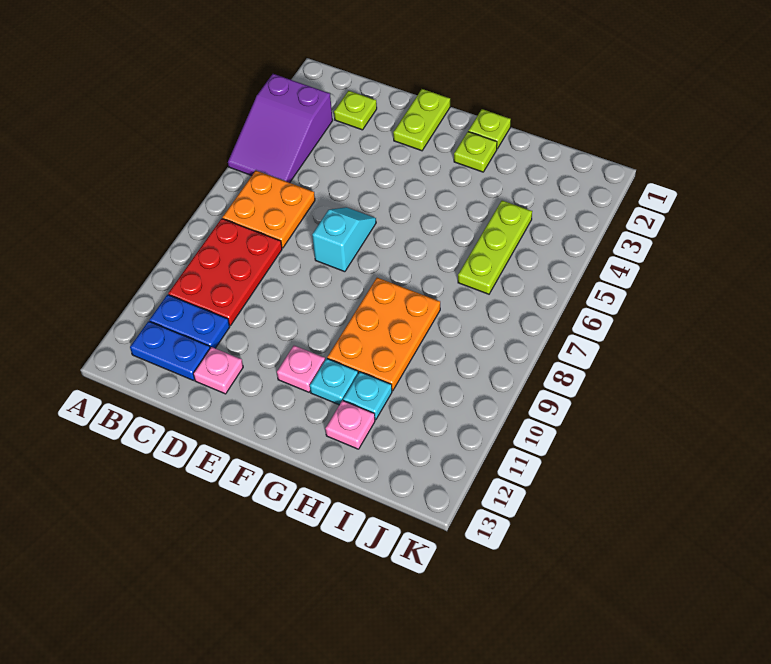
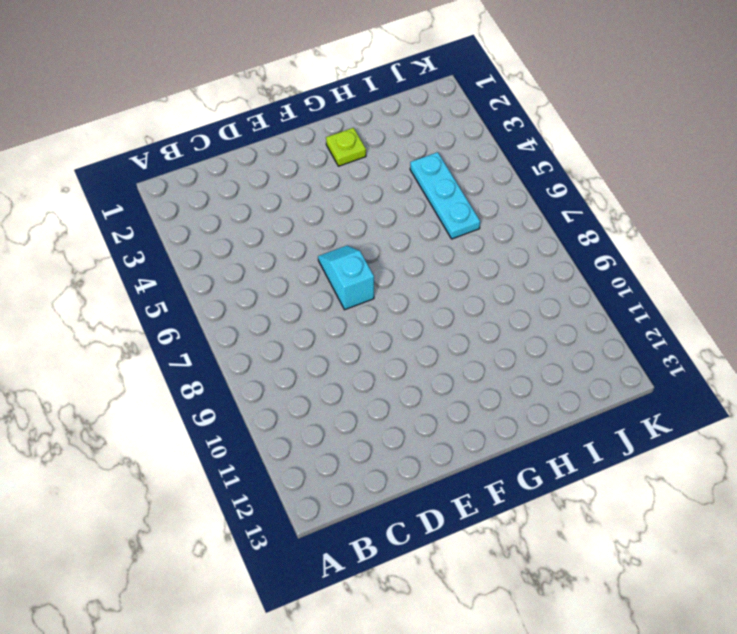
cyan 1x3 plate [410,152,480,239] -> lime 1x3 plate [458,201,532,294]
none -> purple 2x3 slope [228,74,333,183]
none -> orange 2x2 plate [222,171,315,248]
none -> red 2x3 plate [168,218,282,326]

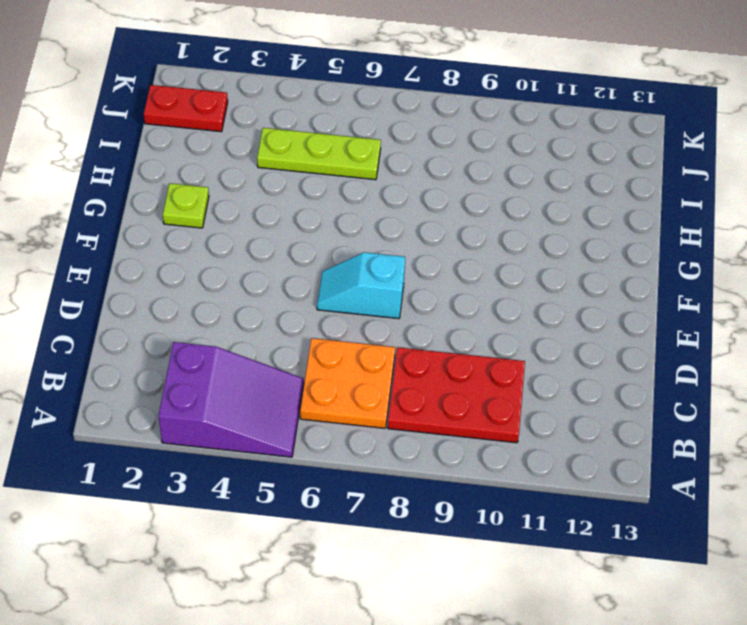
red 1x2 plate [144,85,228,132] -> none
none -> blue 1x2 plate [149,295,230,348]
none -> blue 1x2 plate [130,321,210,380]
none -> lime 1x1 plate [334,91,377,130]

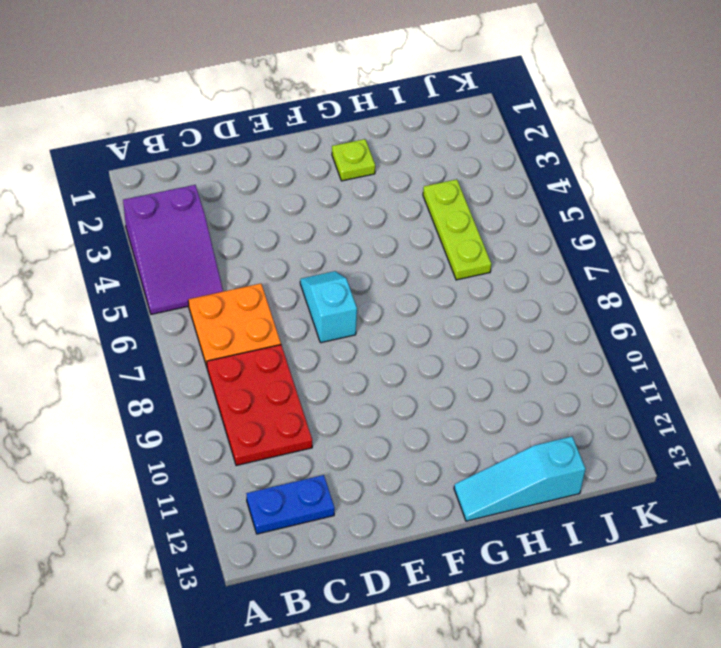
cyan 1x3 slope [454,437,586,521] -> none
none -> blue 1x2 plate [149,295,230,348]
none -> lime 1x1 plate [334,91,377,130]
none -> pink 1x1 plate [193,347,243,394]

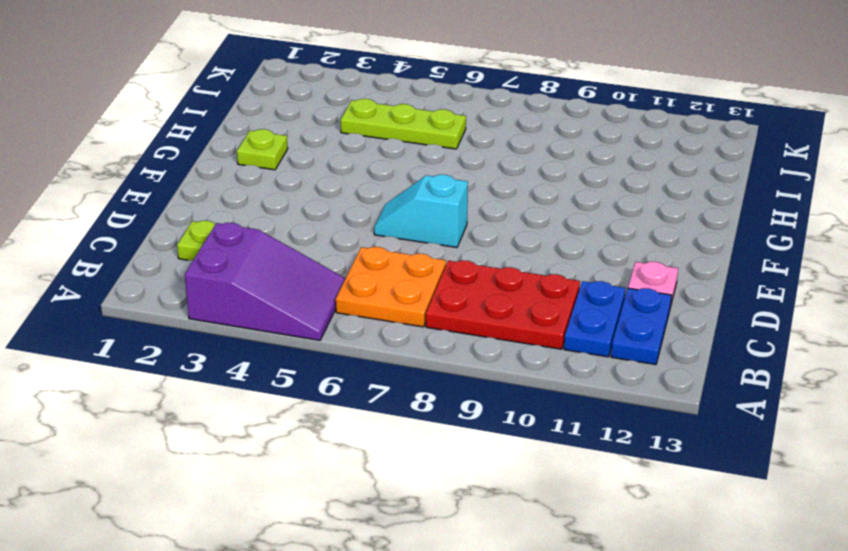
none -> lime 1x2 plate [393,89,450,151]
none -> pink 1x1 plate [277,346,325,392]
none -> lime 1x1 plate [468,109,511,149]

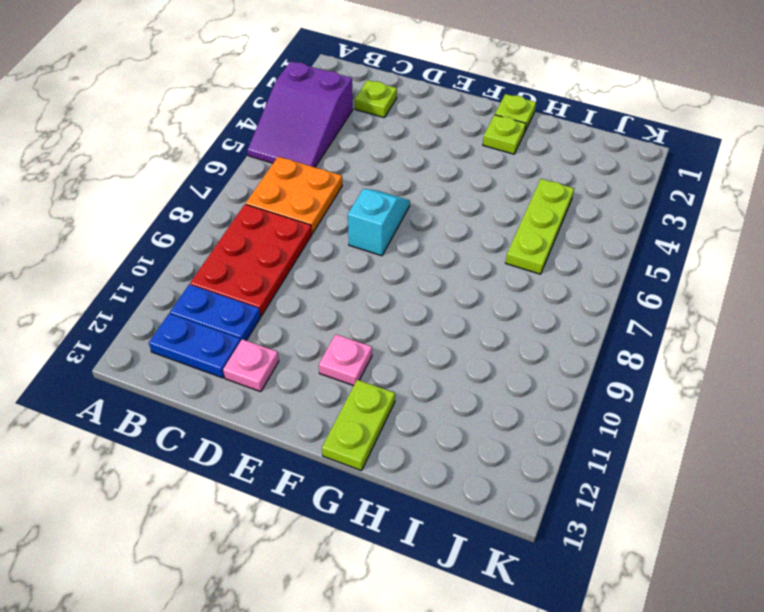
lime 1x2 plate [322,380,395,471] -> lime 1x2 plate moved to [393,89,450,151]
none -> orange 2x3 plate [327,278,440,391]
none -> cyan 1x1 plate [310,358,358,405]
none -> cyan 1x1 plate [343,372,392,420]

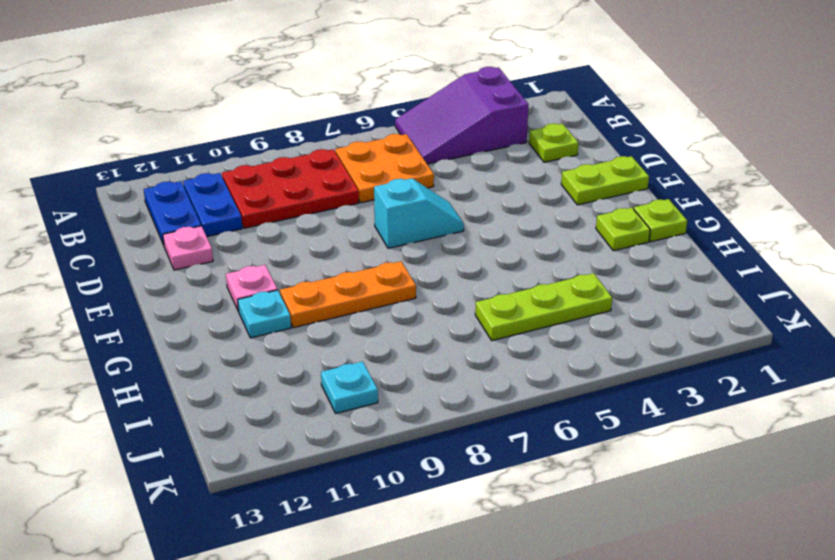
orange 1x3 plate [280,261,416,328] -> orange 2x3 plate [327,278,440,391]
cyan 1x1 plate [321,361,378,413] -> cyan 1x1 plate moved to [343,372,392,420]
none -> pink 1x1 plate [325,400,375,449]

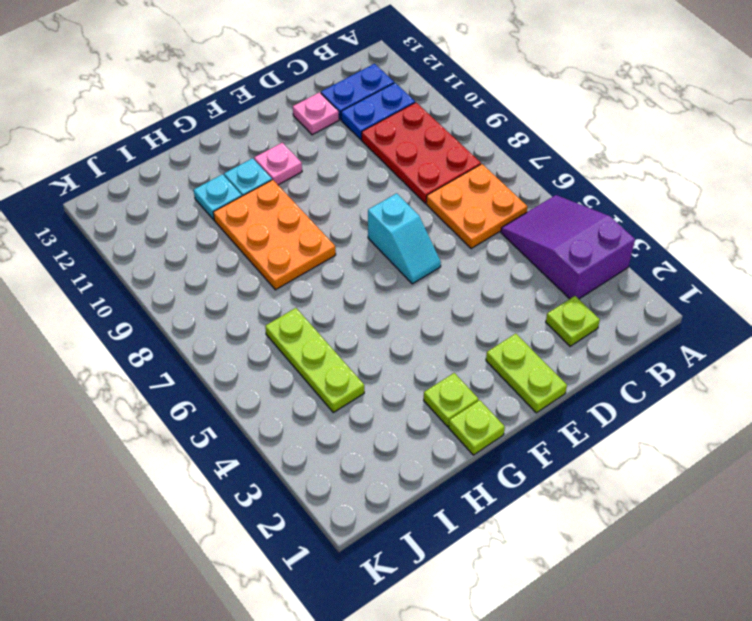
none -> pink 1x1 plate [325,400,375,449]

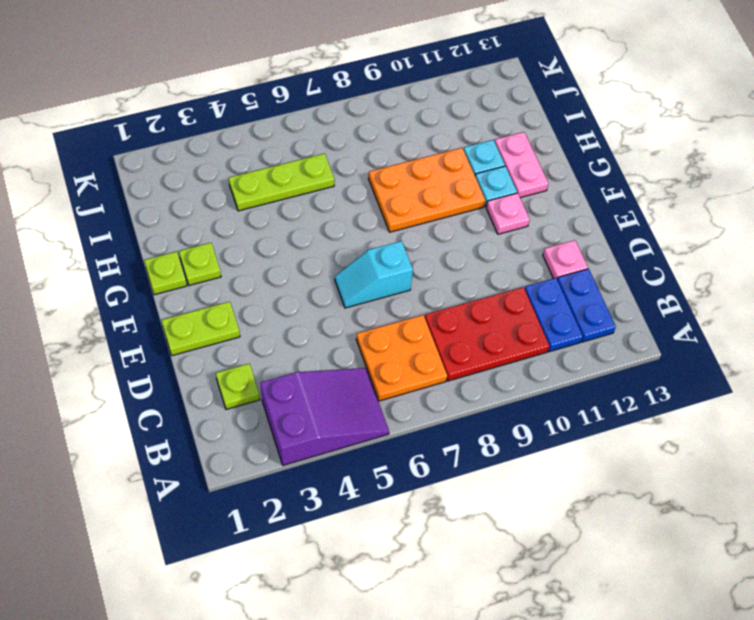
pink 1x2 plate [495,132,549,198] -> pink 1x1 plate [325,400,375,449]

